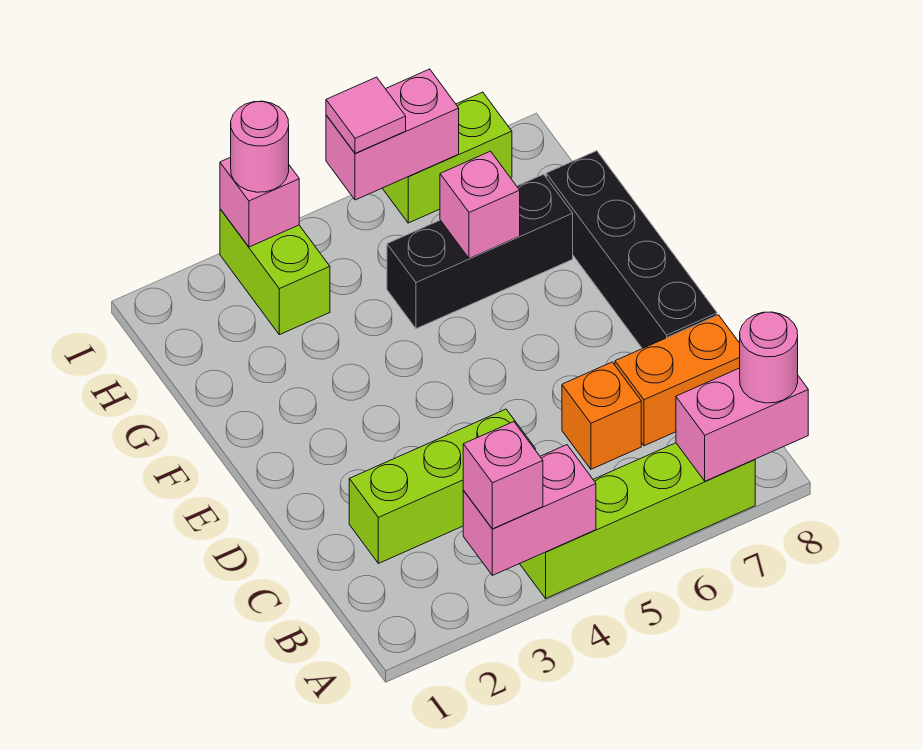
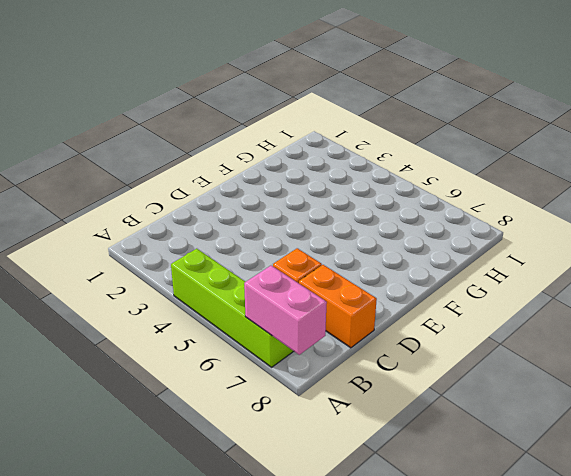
none -> lime 1x3 brick [349,409,535,563]
none -> black 1x4 brick [546,151,717,349]
none -> black 1x3 brick [387,174,573,329]

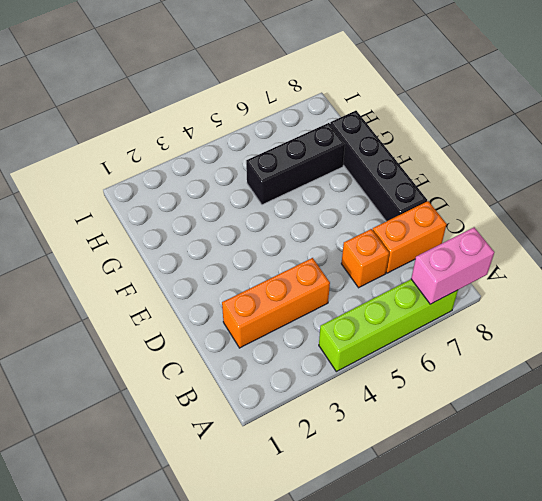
orange 1x3 brick [222,258,330,348] -> lime 1x3 brick [349,409,535,563]
none -> lime 1x2 brick [220,209,330,335]
none -> lime 1x2 brick [382,92,512,223]
none -> pink 1x2 brick [463,445,596,575]

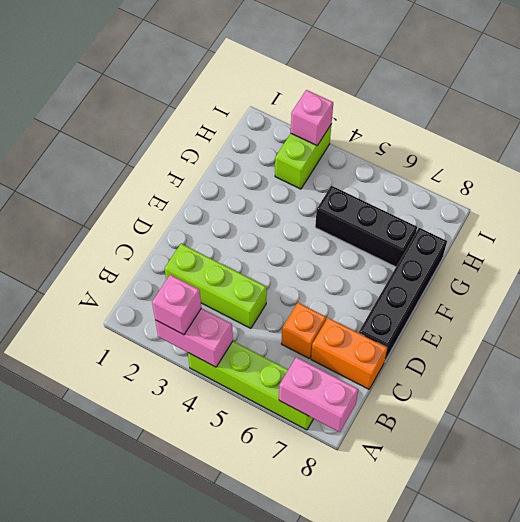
none -> lime 1x2 brick [382,92,512,223]
none -> pink 1x1 brick [440,151,520,259]
none -> pink 1x2 brick [326,69,459,200]

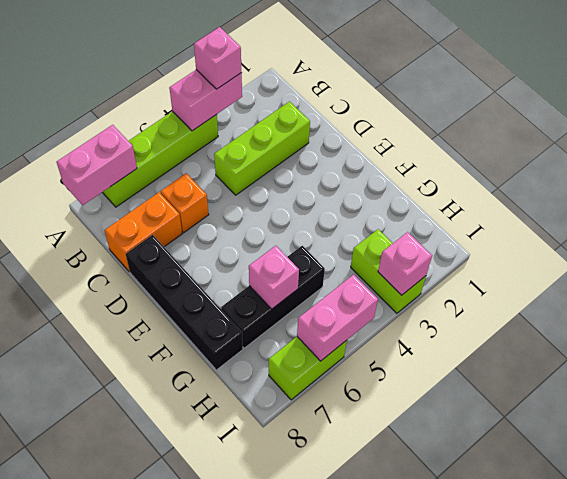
none -> pink 1x1 round brick [740,312,798,403]
none -> pink 1x1 round brick [231,101,289,192]
none -> pink 1x1 tile [326,77,406,153]

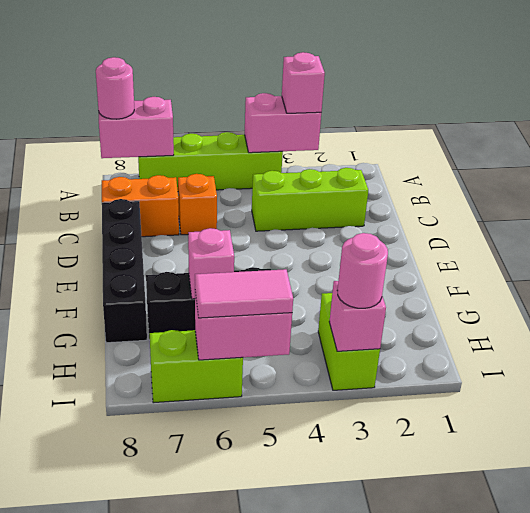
pink 1x2 tile [195,269,293,318] -> pink 1x1 tile [326,77,406,153]

